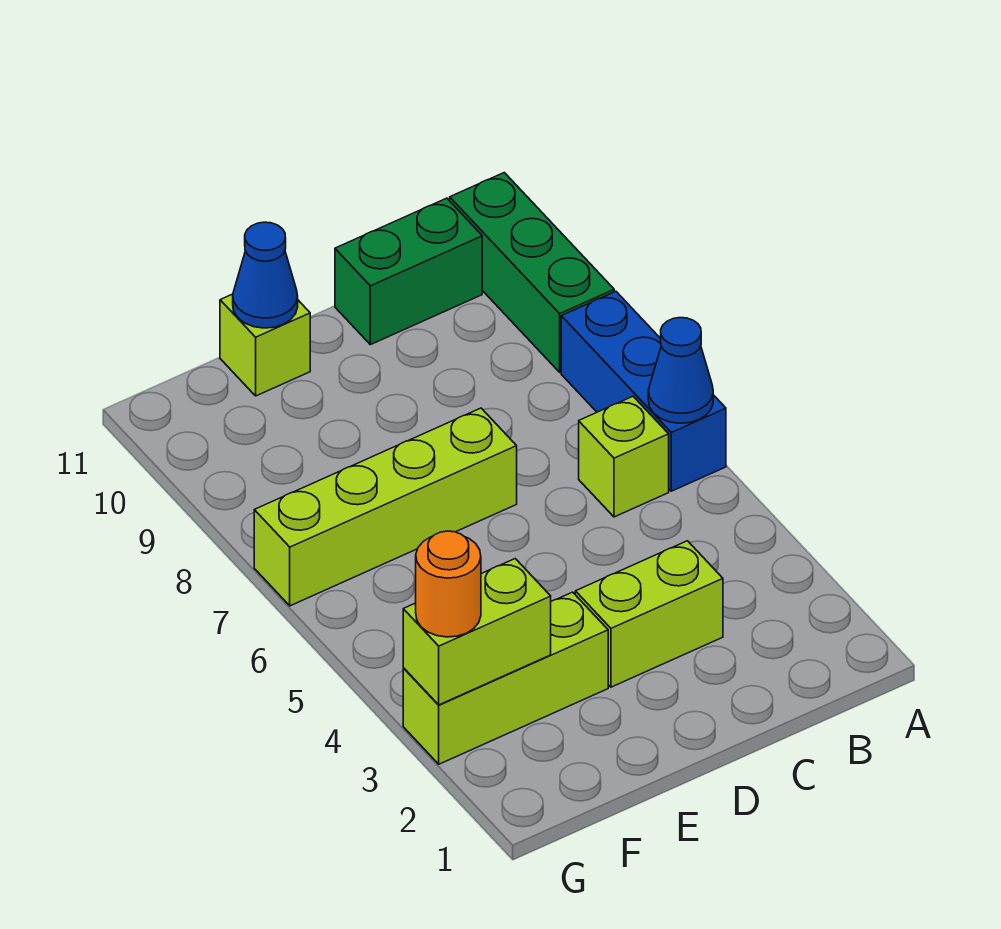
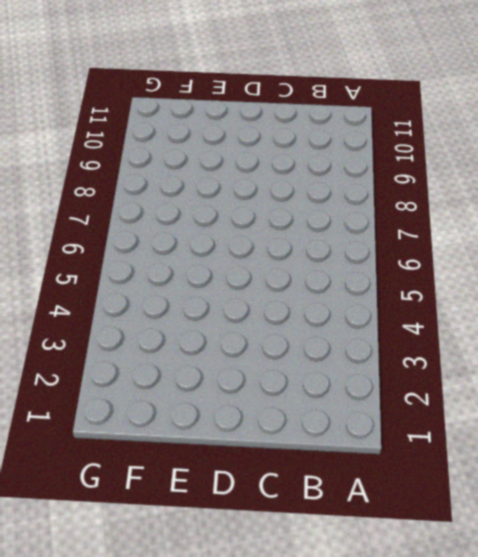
none -> blue 1x3 brick [561,291,726,491]
none -> green 1x3 brick [450,173,614,372]
none -> lime 1x1 brick [579,396,669,517]

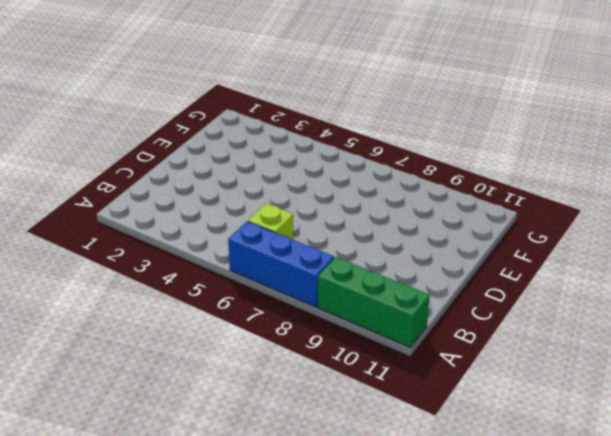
none -> green 1x2 brick [335,198,482,345]
none -> lime 1x2 brick [575,541,723,687]
none -> lime 1x4 brick [254,408,517,606]

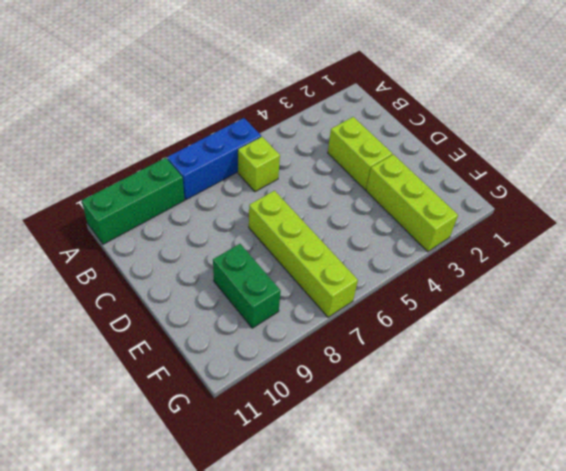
green 1x2 brick [213,244,281,328] -> green 1x2 brick moved to [335,198,482,345]
none -> lime 1x1 brick [220,294,310,396]
none -> blue 1x1 cone [648,318,713,423]
none -> blue 1x1 cone [233,222,298,328]

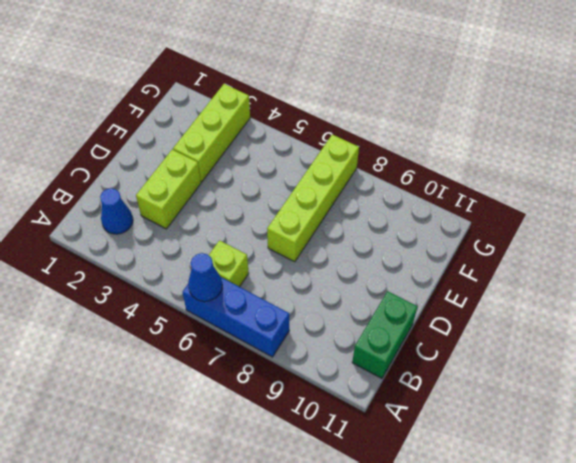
blue 1x1 cone [100,188,133,234] -> blue 1x1 cone moved to [233,222,298,328]
none -> green 1x3 brick [450,173,614,372]
none -> lime 1x1 brick [220,294,310,396]
none -> lime 1x2 brick [403,559,551,705]

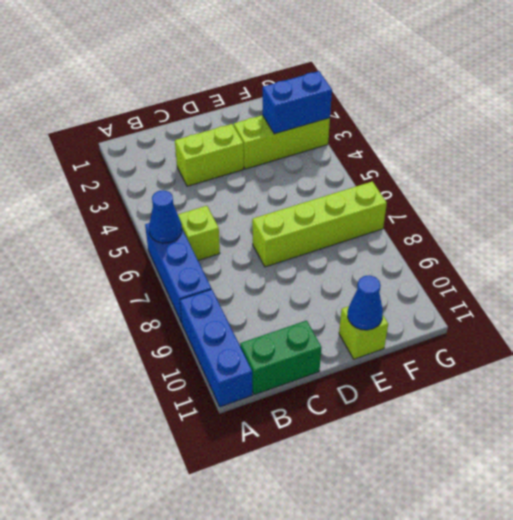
blue 1x3 brick [180,289,252,407] -> green 1x3 brick [450,173,614,372]
blue 1x2 brick [263,71,332,134] -> lime 1x2 brick [403,559,551,705]
none -> orange 1x1 round brick [416,531,481,637]

